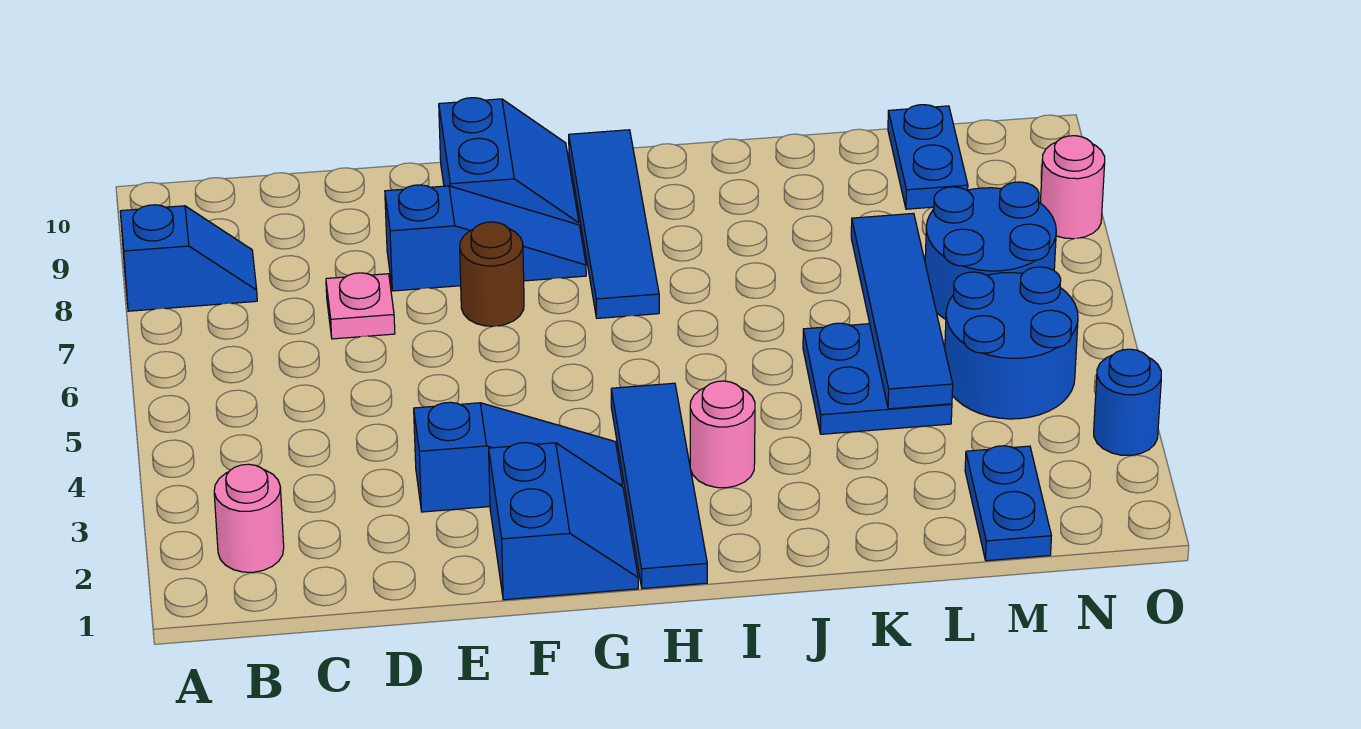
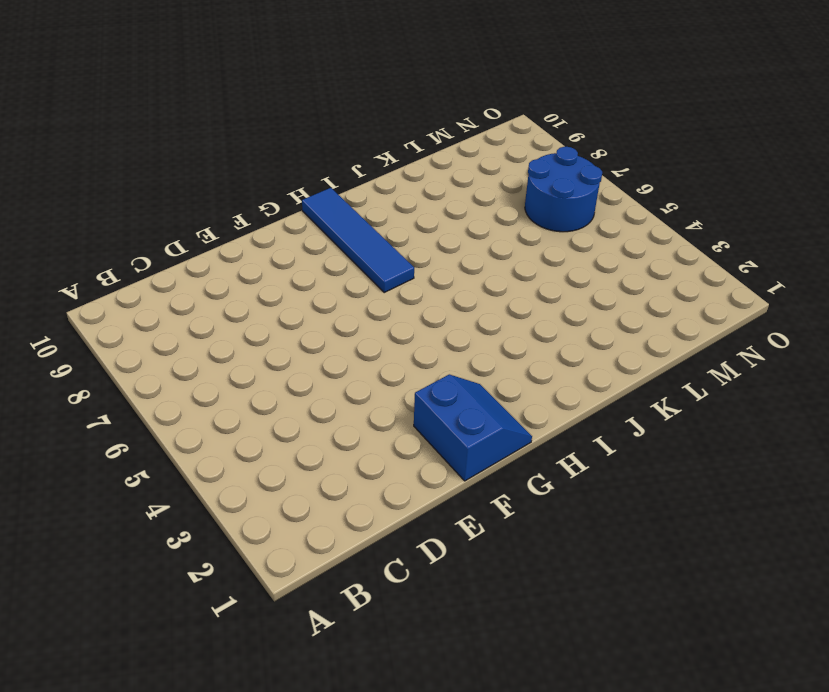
none -> blue 1x2 slope [120,205,257,311]
none -> pink 1x1 round brick [214,464,284,572]
none -> pink 1x1 plate [326,273,395,339]

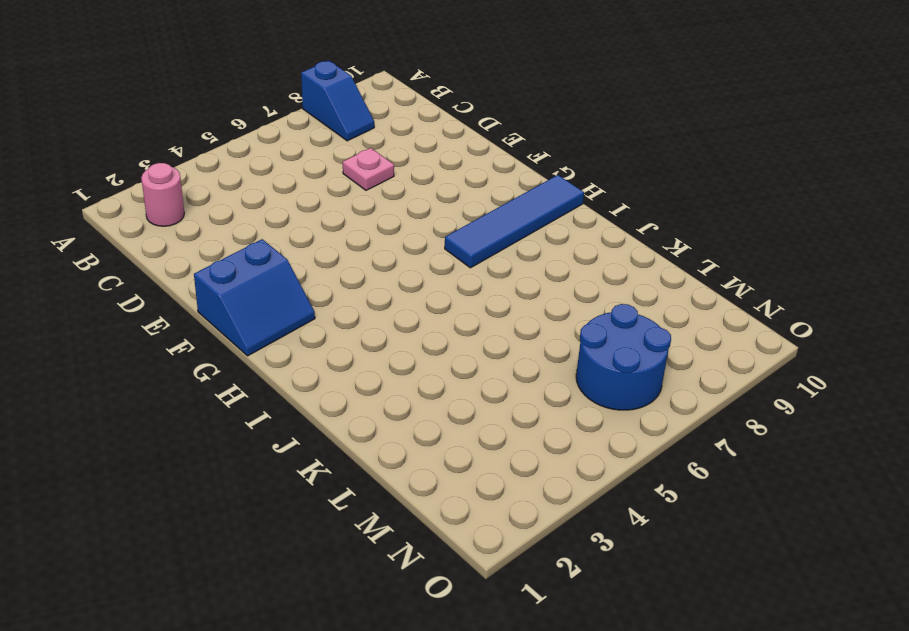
none -> blue 1x3 slope [414,402,623,512]
none -> blue 1x3 slope [385,185,586,291]
none -> brown 1x1 round brick [460,222,524,326]

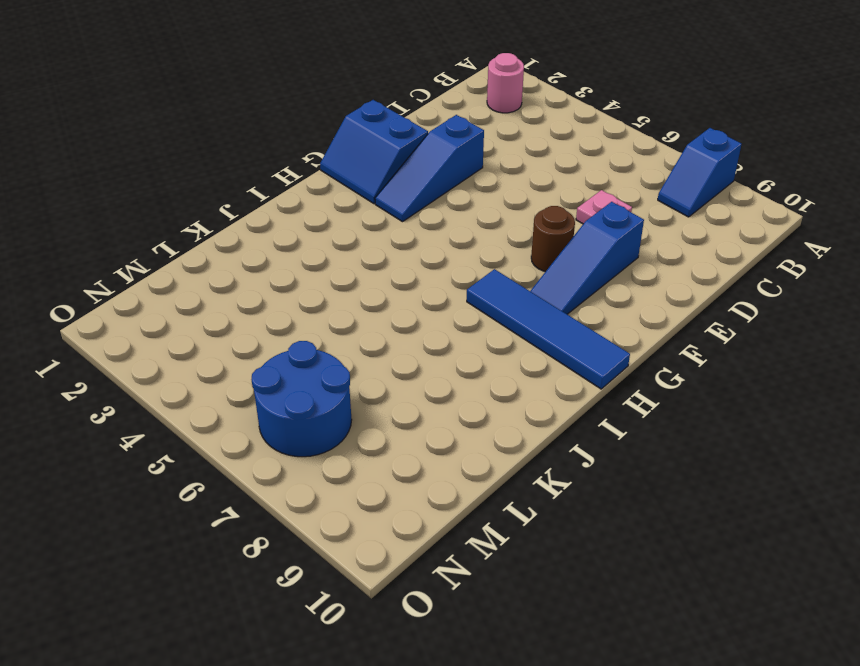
none -> blue 2x2 slope [439,98,579,225]
none -> blue 1x4 tile [611,383,707,589]
none -> pink 1x1 round brick [690,381,755,488]

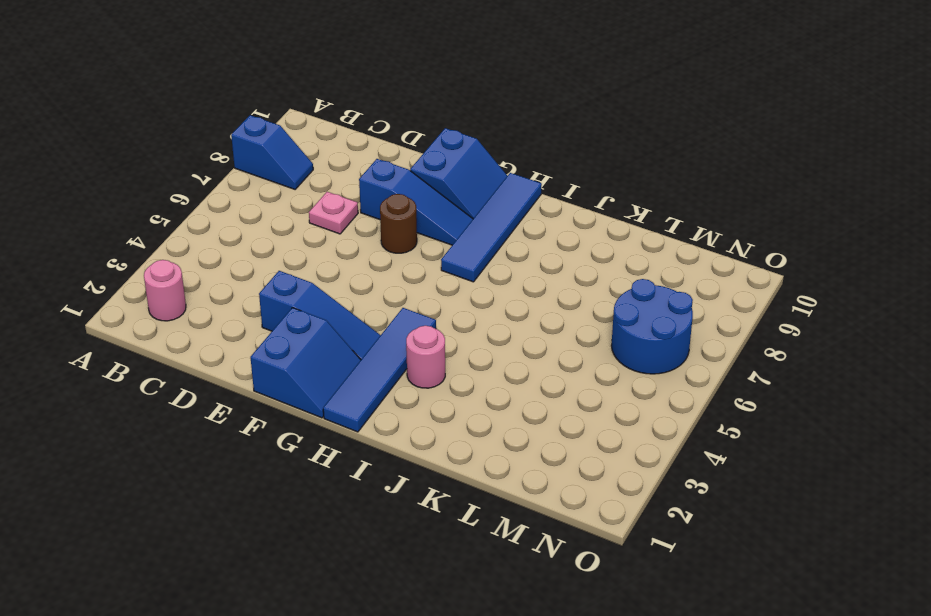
none -> blue 2x2 plate [803,323,952,434]
none -> blue 1x2 plate [965,446,1051,561]
none -> blue 2x2 round brick [945,267,1078,419]

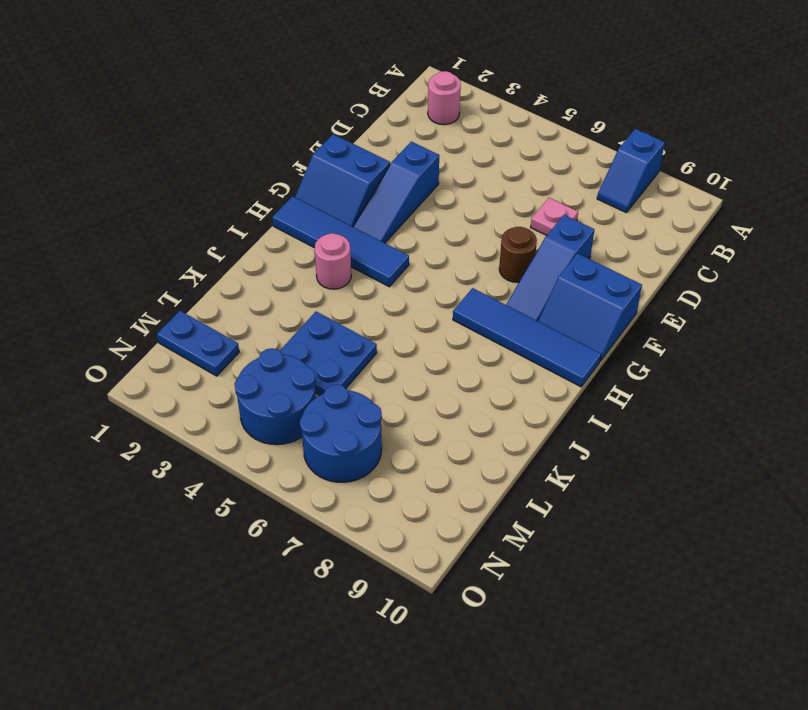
none -> blue 1x2 plate [888,105,968,209]
none -> blue 1x1 round brick [1094,349,1161,455]
none -> pink 1x1 round brick [1040,136,1105,239]

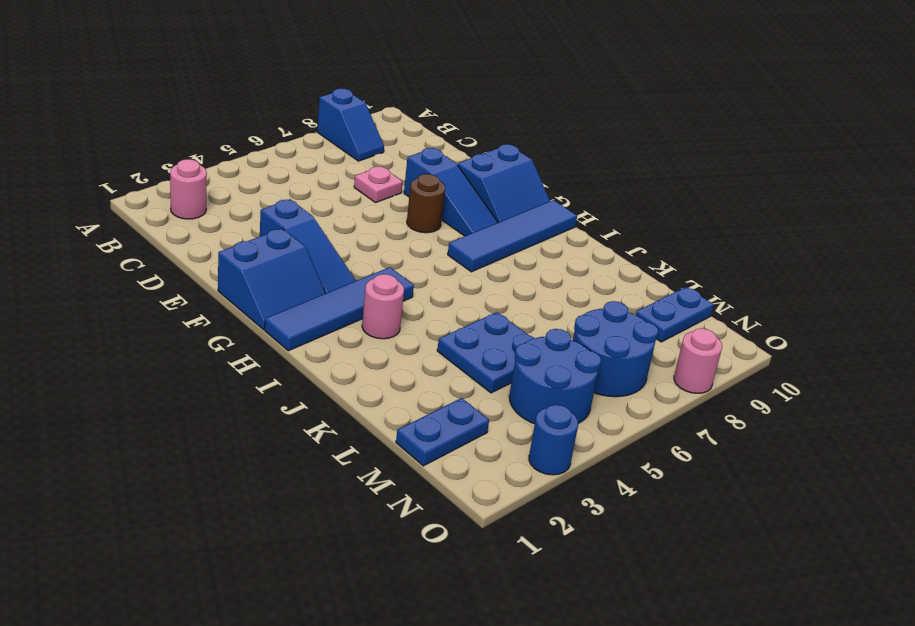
none -> blue 1x4 tile [851,213,953,409]

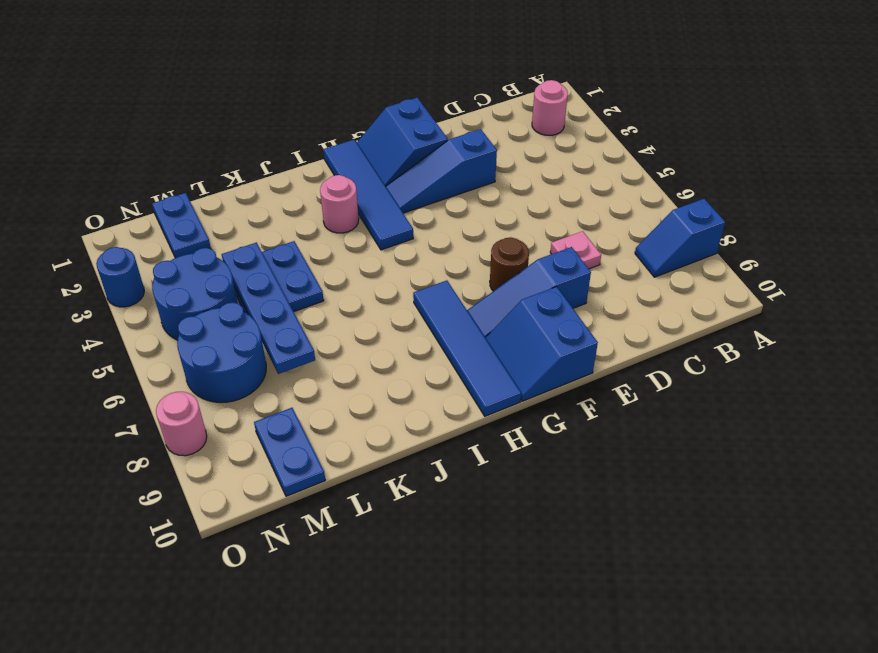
blue 1x4 plate [222,243,315,374] -> blue 1x4 tile [851,213,953,409]

